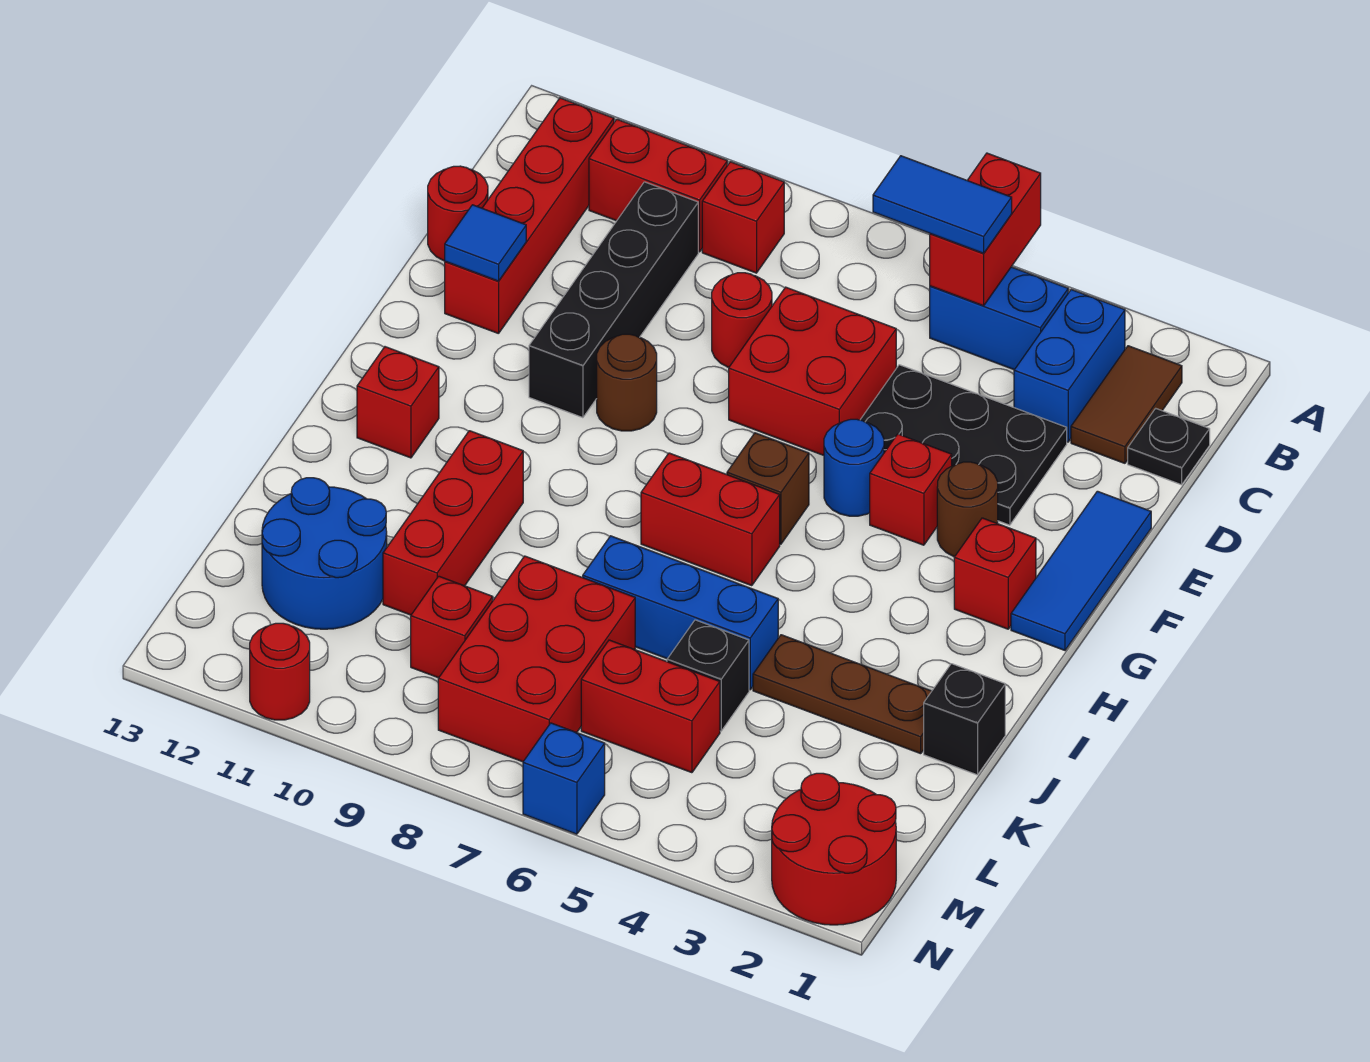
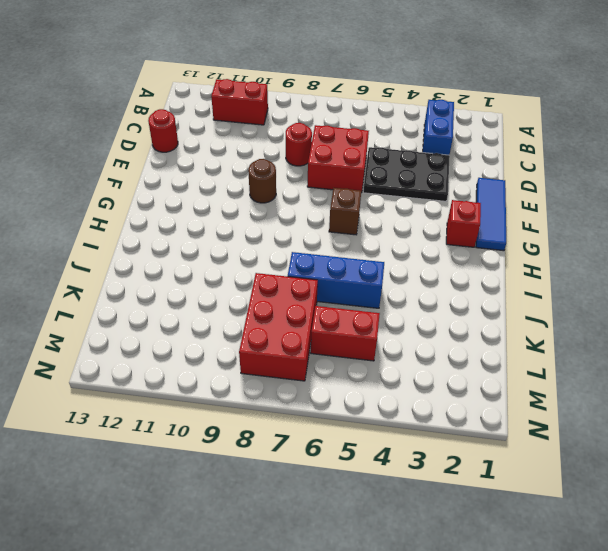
none -> brown 1x2 tile [1071,346,1182,463]
none -> blue 1x2 brick [930,267,1068,370]
none -> red 1x1 brick [702,162,784,273]
none -> red 1x4 brick [445,98,614,334]

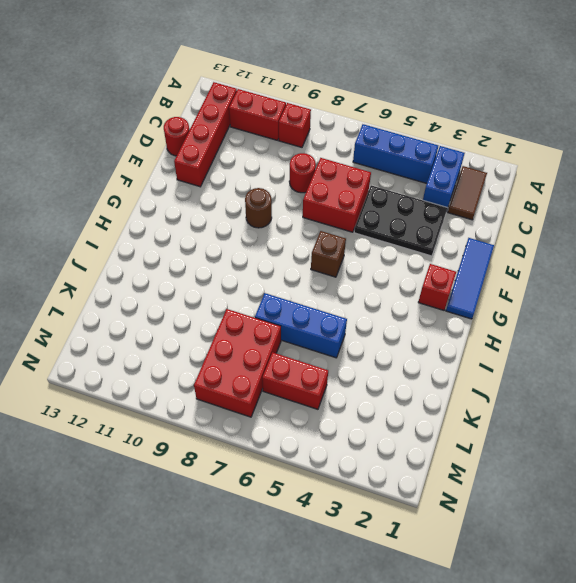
blue 1x3 brick [353,124,438,183] -> blue 1x2 brick [930,267,1068,370]
none -> black 1x1 plate [1128,408,1210,485]
none -> black 1x4 brick [529,182,698,418]
none -> brown 1x1 round brick [937,462,998,557]
none -> red 1x1 brick [870,434,952,545]

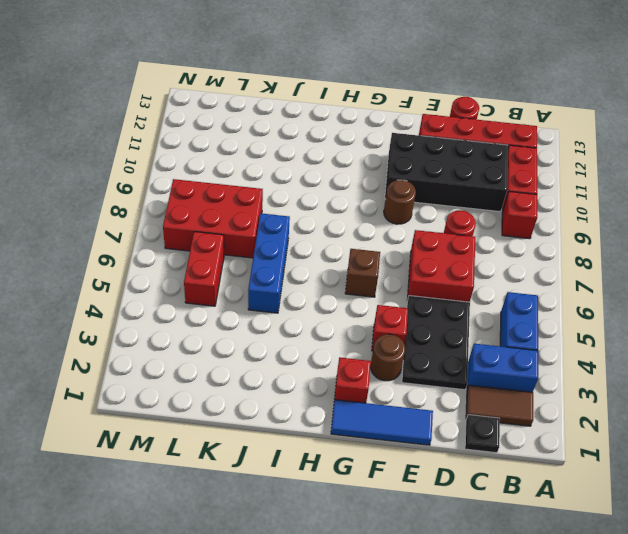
black 2x4 brick [385,133,508,212] -> black 1x4 brick [529,182,698,418]
none -> blue 1x1 round brick [824,419,884,516]
none -> red 1x2 brick [641,453,780,586]
none -> red 1x1 brick [357,347,439,458]
none -> red 1x3 brick [383,431,523,615]

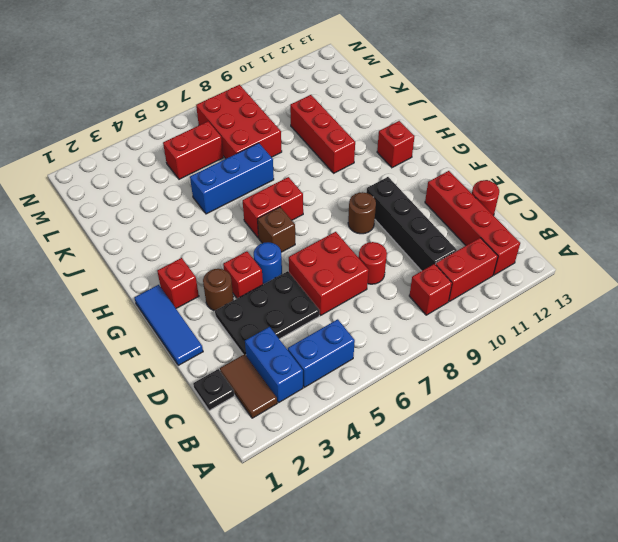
none -> black 1x1 brick [924,664,1005,775]
none -> brown 1x3 plate [753,635,932,754]
none -> black 1x1 brick [667,620,749,731]
none -> blue 2x2 round brick [262,478,387,629]

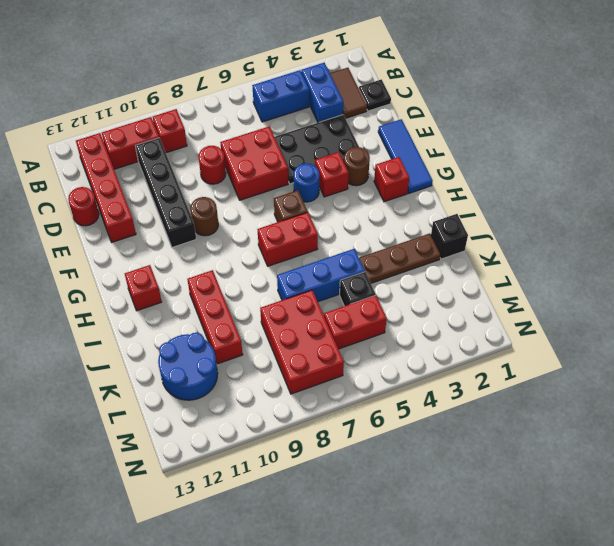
none -> red 1x1 brick [411,576,493,678]
none -> red 2x2 round brick [772,773,896,925]
none -> blue 1x1 brick [523,723,605,834]
none -> red 1x1 round brick [250,623,310,720]

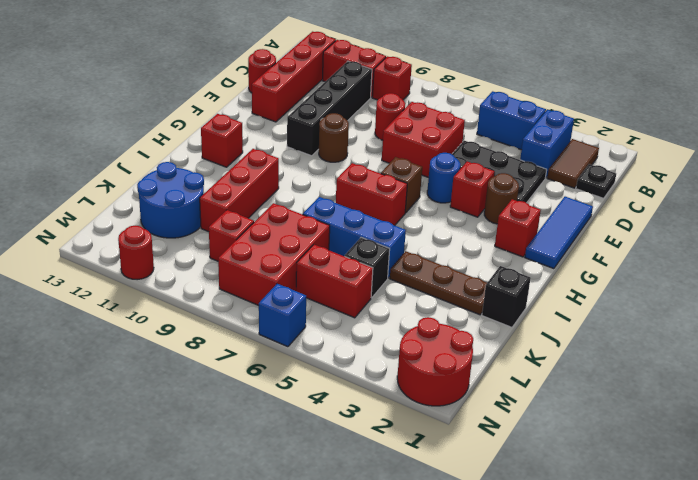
none -> red 1x2 brick [930,153,1041,306]
none -> blue 1x1 tile [445,205,526,281]
none -> blue 1x2 tile [873,156,1012,253]

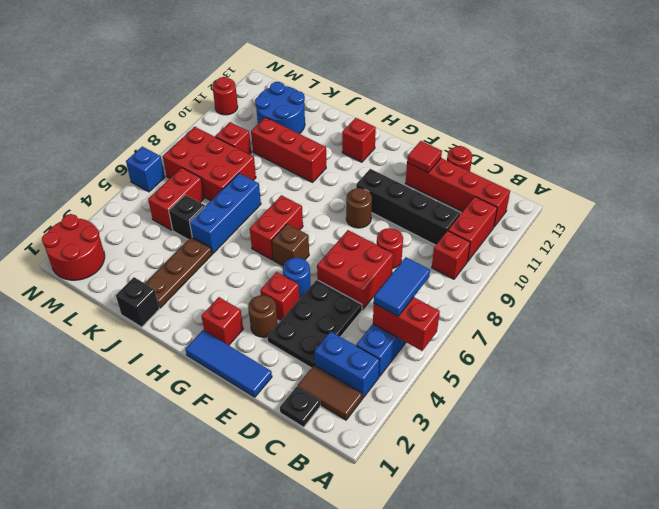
red 1x1 tile [407,141,442,173] -> blue 1x1 tile [445,205,526,281]

